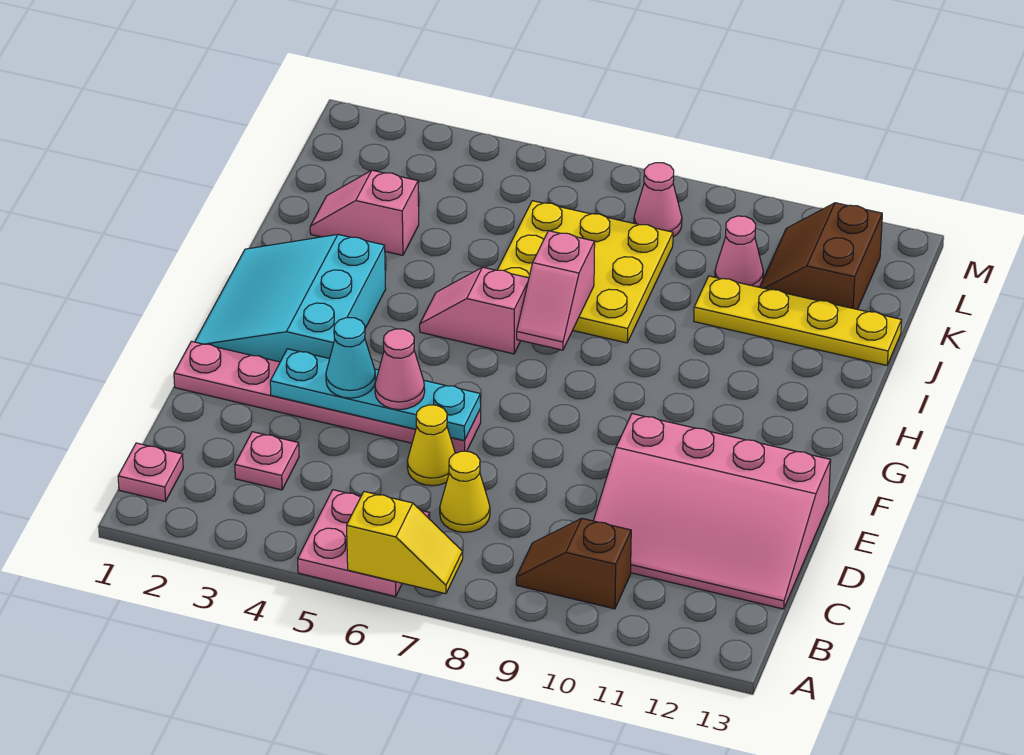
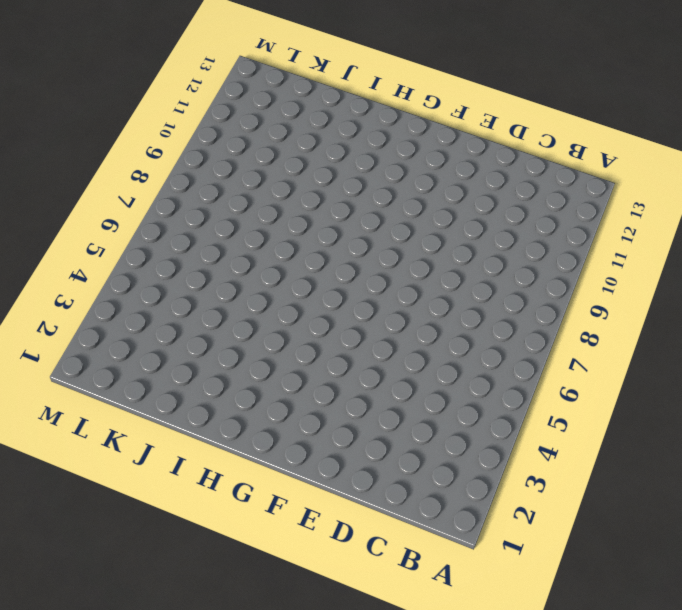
none -> pink 2x2 plate [298,490,430,597]
none -> pink 1x1 plate [118,443,183,501]
none -> brown 1x2 slope [516,519,631,609]

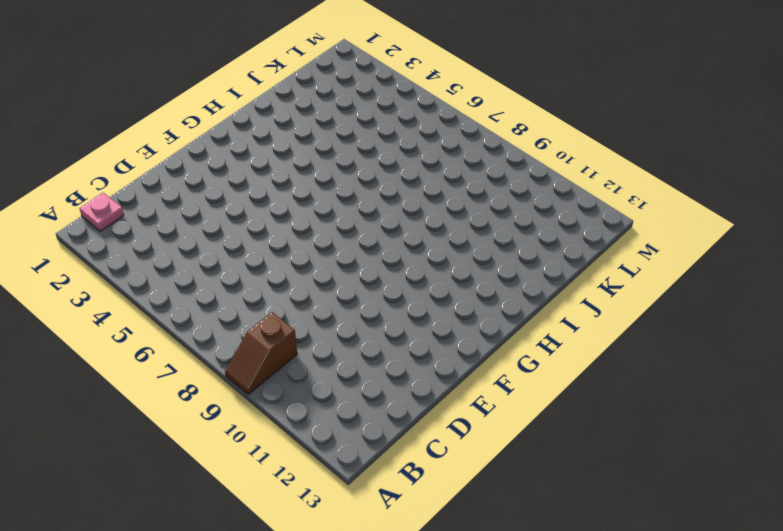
brown 1x2 slope [225,312,297,395] -> brown 1x2 slope turned to [516,519,631,609]
none -> pink 2x2 plate [298,490,430,597]
none -> pink 1x1 plate [235,432,299,490]
none -> yellow 1x1 cone [440,451,490,532]

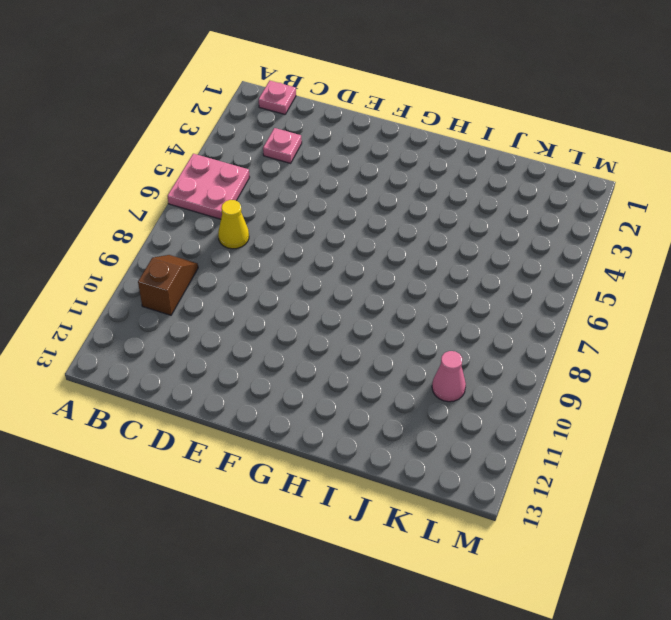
none -> pink 3x4 slope [593,414,831,609]
none -> yellow 1x1 cone [407,405,455,486]
none -> pink 1x6 plate [174,341,481,453]

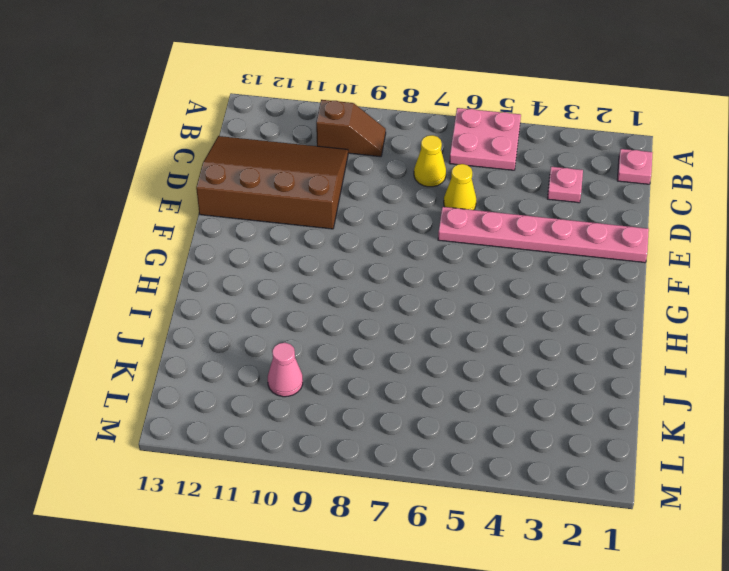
brown 3x4 slope [196,136,348,229] -> pink 3x4 slope [593,414,831,609]
none -> cyan 3x3 slope [195,235,386,362]
none -> pink 1x2 slope [420,267,529,354]
none -> yellow 3x3 plate [498,201,673,343]

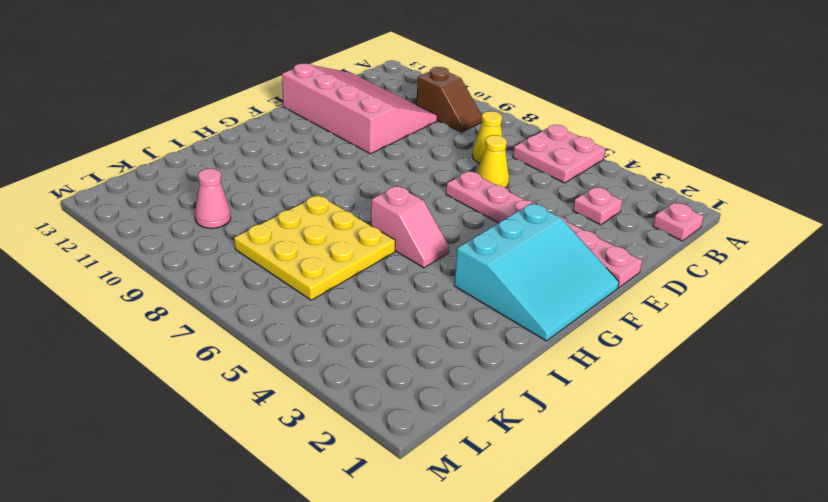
none -> pink 1x2 slope [310,170,419,255]
none -> yellow 1x4 plate [694,276,902,365]
none -> brown 2x2 slope [760,203,882,309]

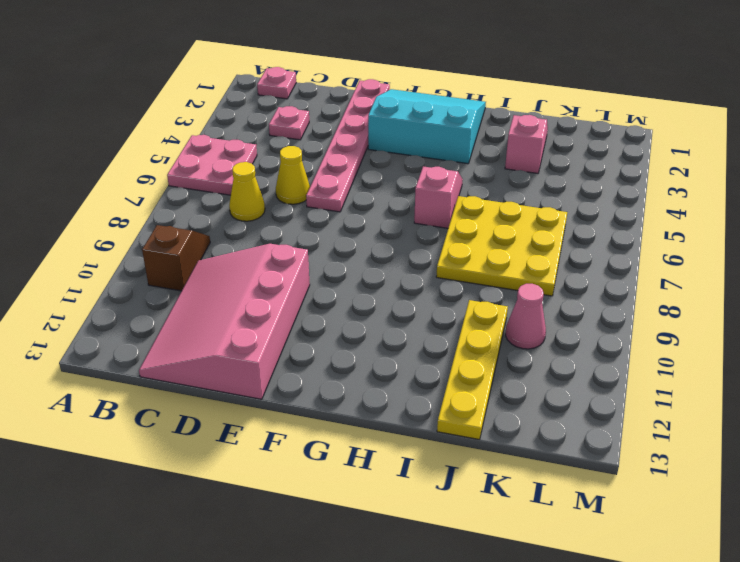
none -> brown 2x2 slope [760,203,882,309]
none -> pink 1x1 cone [634,163,682,237]
none -> yellow 1x2 slope [347,492,463,594]

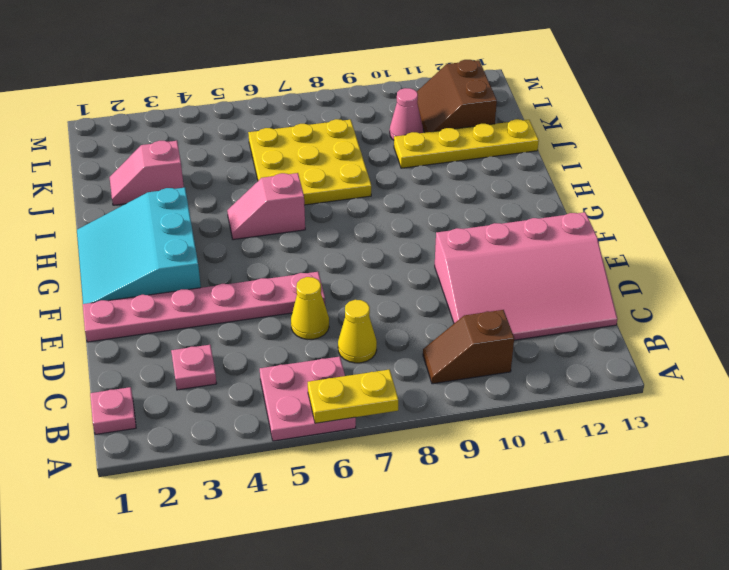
yellow 1x2 plate [308,370,398,423] -> yellow 1x2 slope [347,492,463,594]
none -> pink 1x1 cone [634,163,682,237]
none -> cyan 1x4 plate [270,349,481,441]
none -> pink 1x2 slope [517,231,595,350]

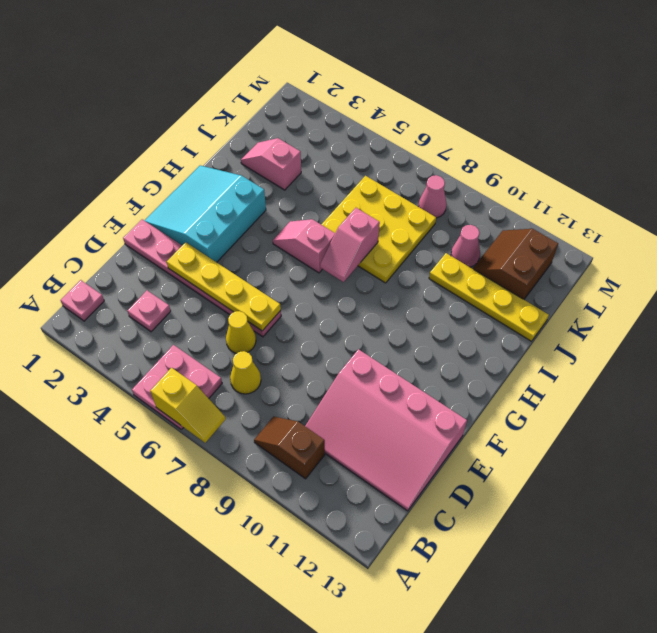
yellow 1x4 plate [167,242,281,331] -> cyan 1x4 plate [270,349,481,441]
none -> cyan 1x1 cone [326,318,375,398]
none -> pink 1x1 cone [375,329,425,410]

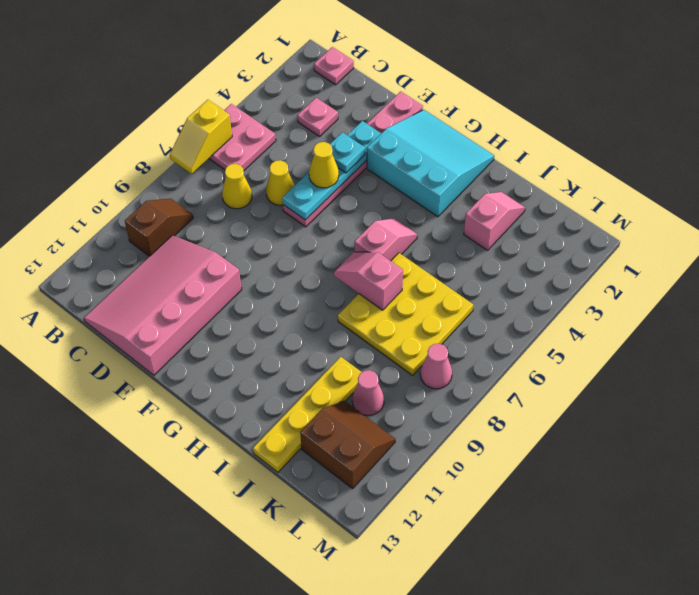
cyan 1x1 plate [330,132,365,173] -> cyan 1x1 cone [326,318,375,398]
yellow 1x1 cone [309,142,339,188] -> pink 1x1 cone [375,329,425,410]

